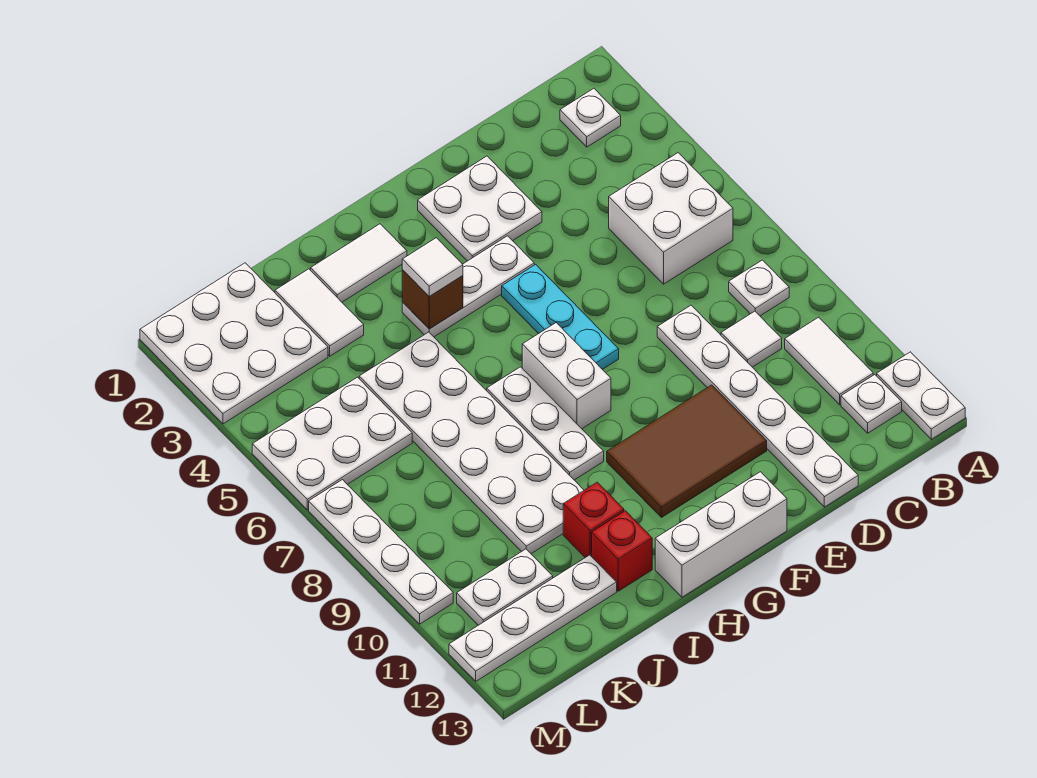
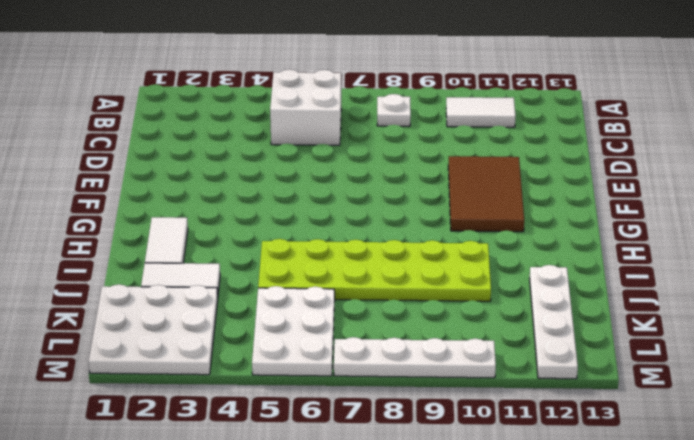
lime 2x6 plate [258,239,491,301] -> white 2x6 plate [359,332,584,554]
none -> white 1x2 plate [877,352,965,439]
none -> white 1x1 plate [560,88,621,147]
none -> white 1x1 plate [841,375,902,433]

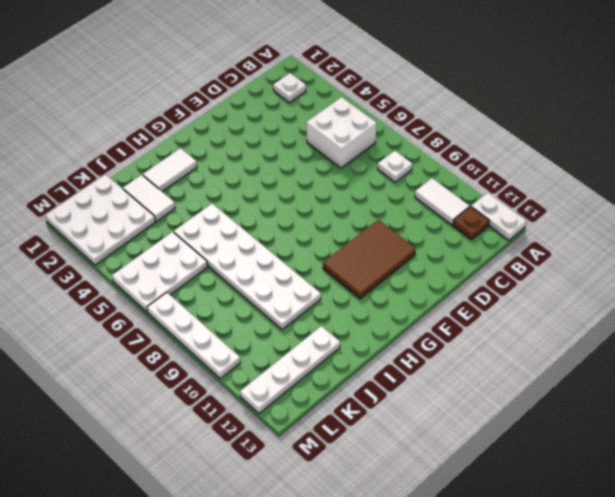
brown 1x1 plate [453,207,489,240] -> white 1x1 plate [841,375,902,433]
none -> white 1x1 tile [721,311,782,367]
none -> white 1x6 plate [657,305,858,507]
none -> white 2x2 plate [418,156,542,261]

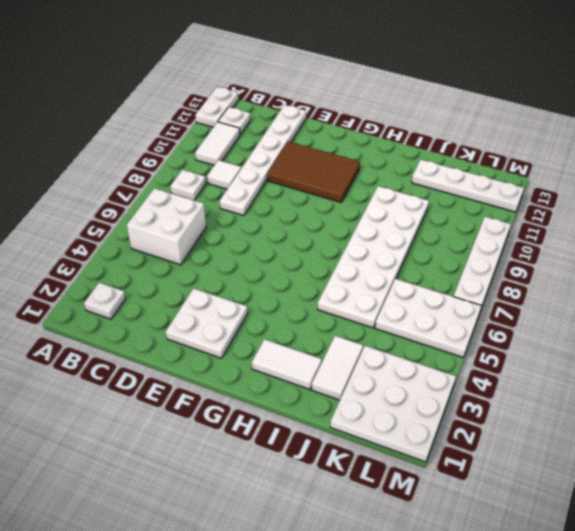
none -> white 1x3 plate [402,236,534,337]
none -> cyan 1x3 plate [502,264,619,369]
none -> white 1x3 brick [655,472,787,597]

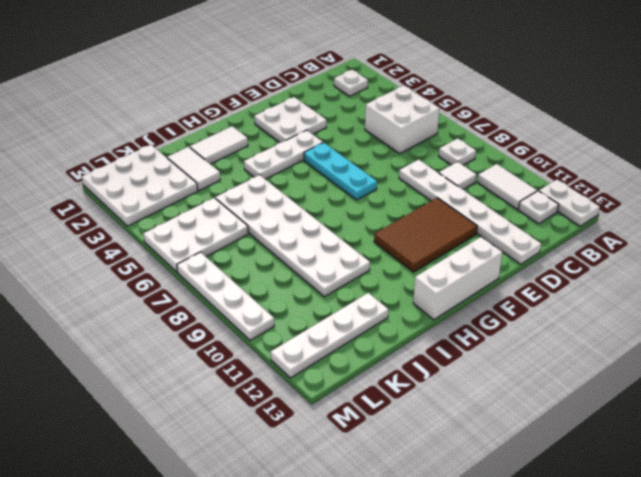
none -> white 1x2 brick [522,323,611,429]
none -> white 1x3 plate [487,367,604,480]
none -> red 1x1 brick [563,482,624,558]

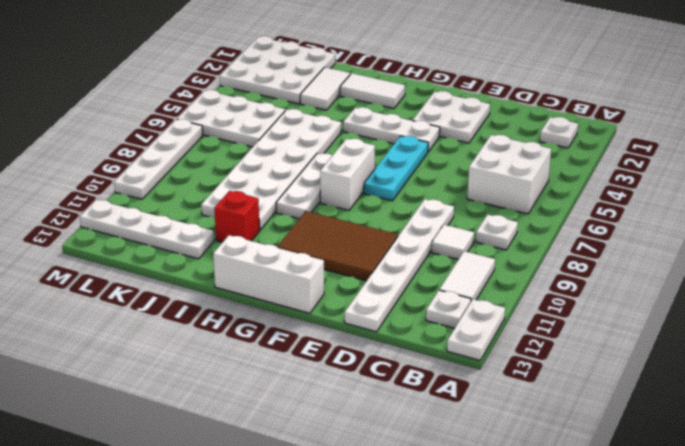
none -> red 1x1 brick [592,511,652,591]
none -> white 1x2 plate [457,549,553,625]
none -> brown 1x1 brick [402,270,463,329]

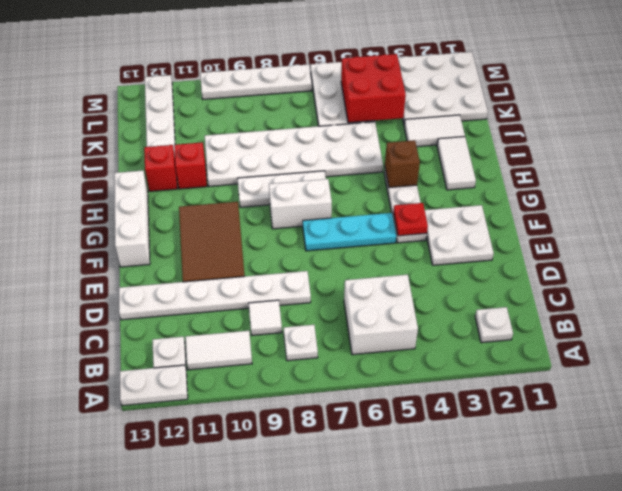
red 1x1 plate [394,203,428,236] -> none
red 2x2 brick [341,54,406,123] -> none
none -> white 1x2 plate [457,549,553,625]
none -> white 1x1 tile [402,238,463,297]

